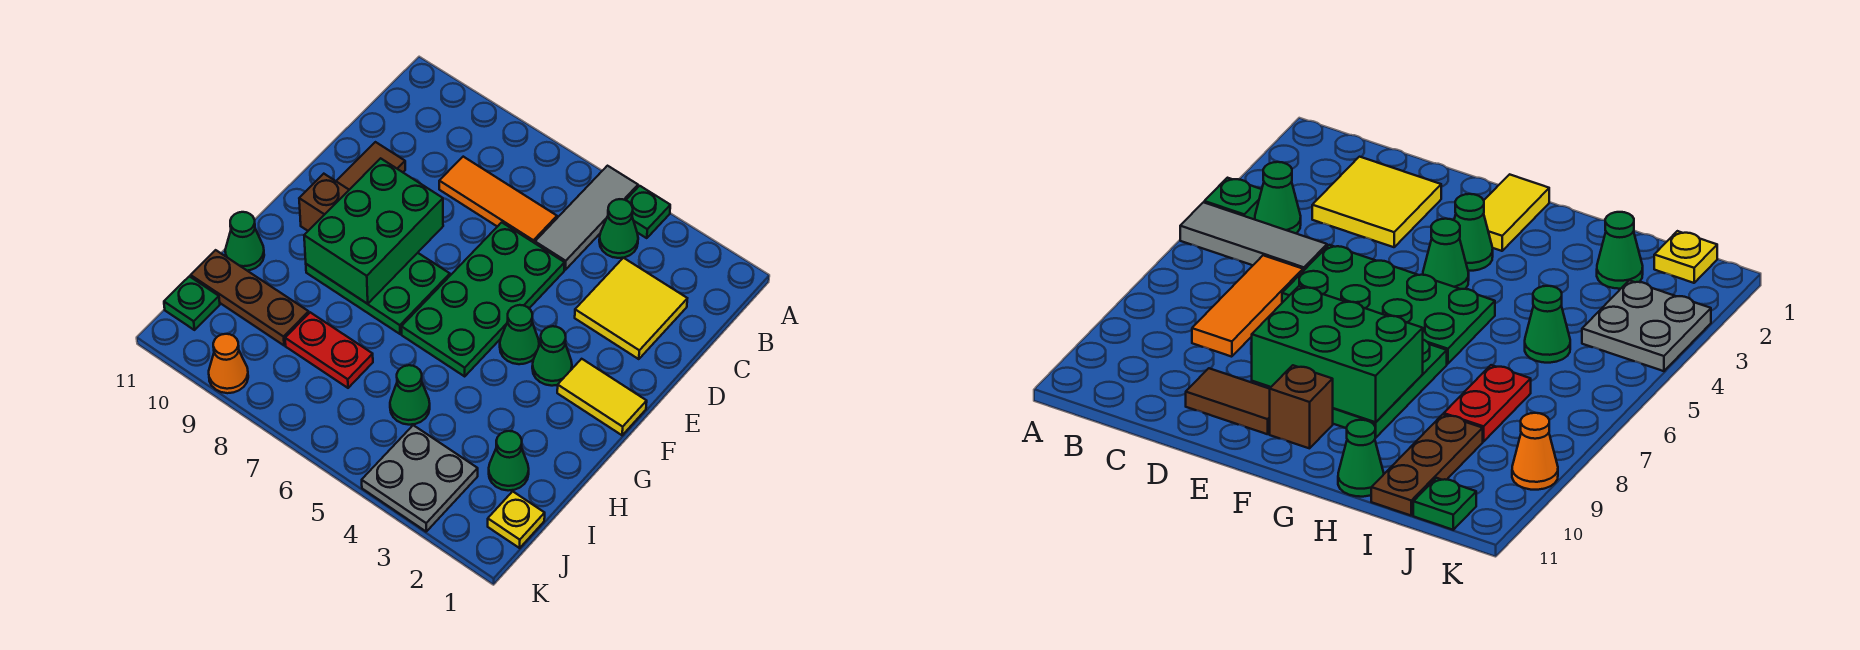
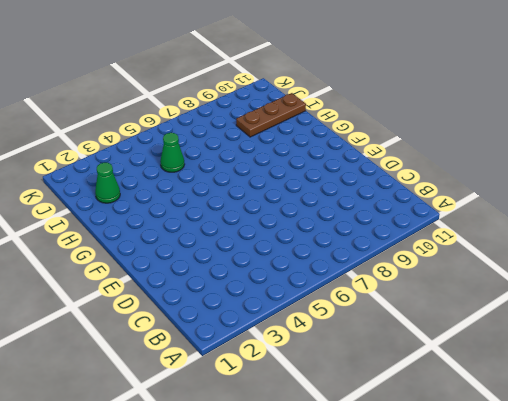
none -> green 1x1 plate [626,186,670,238]
none -> grey 1x3 tile [535,166,638,270]
none -> green 1x1 cone [599,199,638,258]

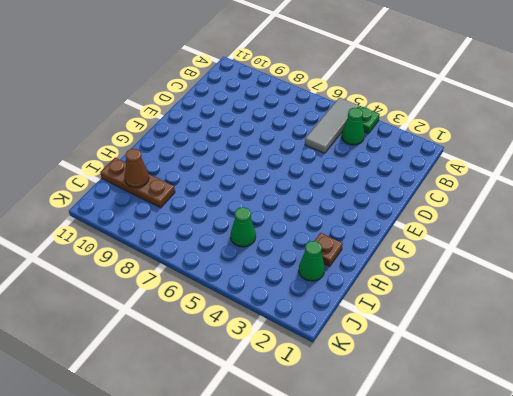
brown 1x1 plate [315,233,343,266] -> none
brown 1x1 cone [124,149,149,188] -> none
none -> yellow 2x2 tile [575,258,687,359]
none -> orange 1x3 tile [439,157,557,243]
none -> green 2x4 plate [401,222,565,376]

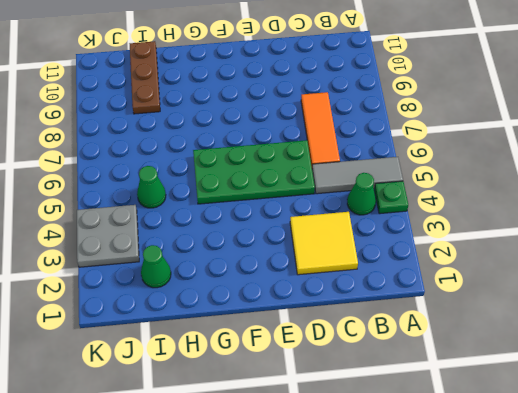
none -> brown 1x2 tile [336,142,405,190]
none -> yellow 1x2 tile [557,359,647,435]
none -> green 1x1 cone [532,326,572,386]

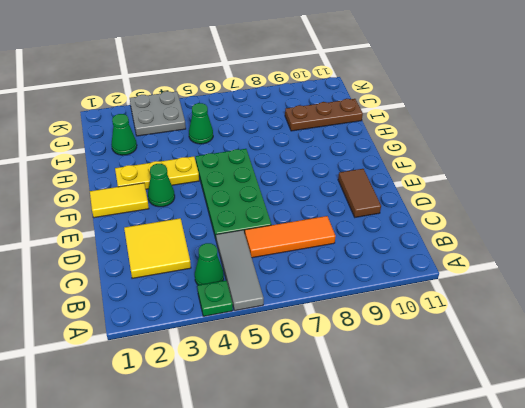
yellow 1x3 plate [115,156,199,189] -> none
none -> green 1x1 cone [500,305,539,364]
none -> green 2x3 plate [306,253,450,334]
none -> brown 1x1 brick [299,174,349,231]

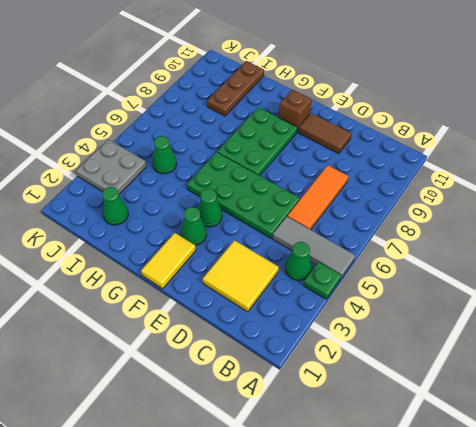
none -> green 1x1 cone [225,212,264,271]
none -> red 1x2 plate [285,312,373,388]
none -> yellow 1x1 plate [488,491,545,548]

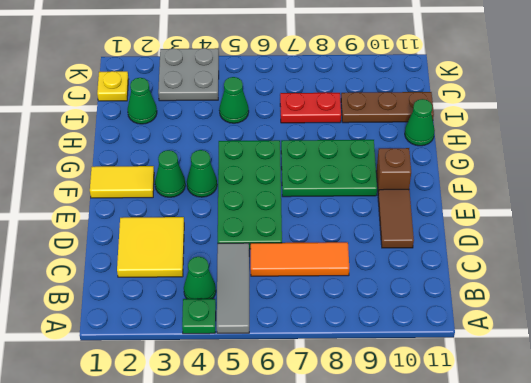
none -> green 1x1 plate [164,276,220,330]
none -> orange 1x1 cone [209,334,248,393]
none -> green 2x3 brick [304,158,443,304]

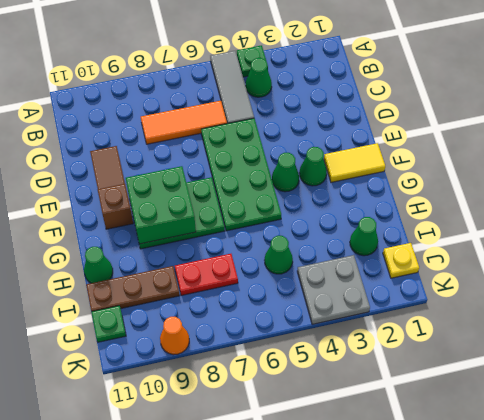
green 2x2 brick [126,166,196,244] -> green 2x3 brick [304,158,443,304]
none -> yellow 2x2 tile [575,258,687,359]

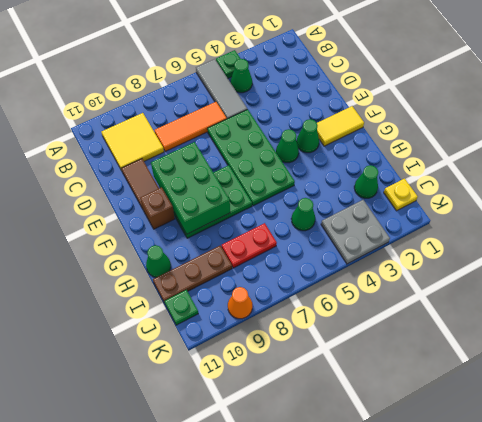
yellow 2x2 tile [101,113,164,171] -> yellow 2x2 tile moved to [575,258,687,359]

